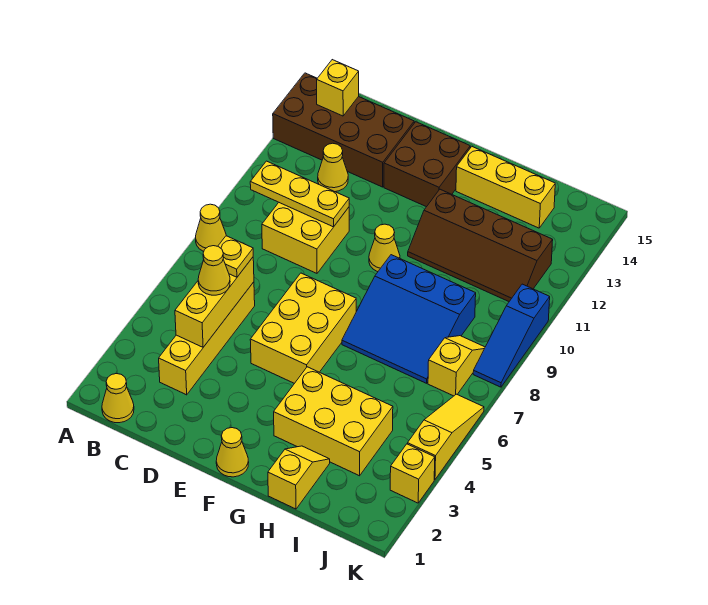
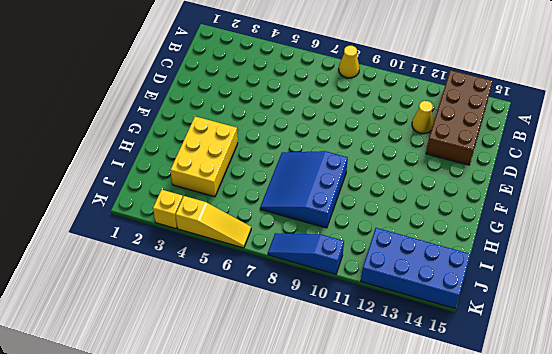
blue 2x4 brick [361,228,470,309] -> brown 2x4 slope [408,189,553,301]
none -> yellow 1x1 cone [102,374,134,423]
none -> yellow 1x4 brick [159,282,255,395]
none -> yellow 2x2 brick [262,203,349,273]

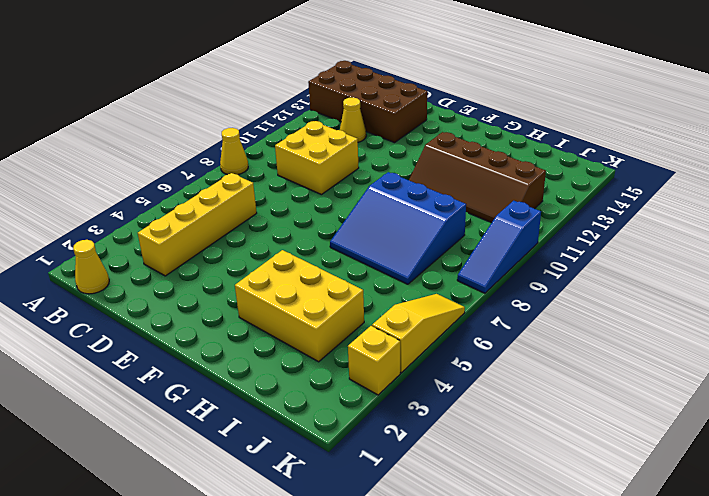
none -> yellow 2x3 brick [250,273,356,383]
none -> brown 2x2 brick [384,122,470,207]
none -> yellow 1x1 cone [216,428,249,477]

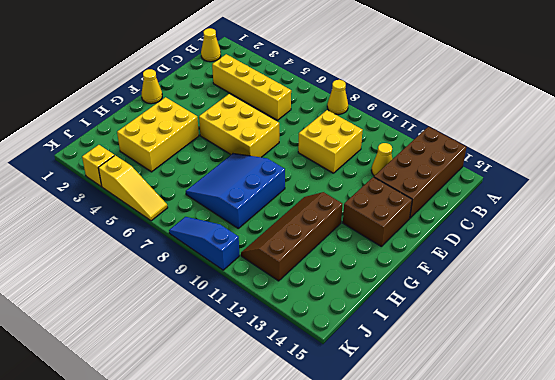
none -> yellow 1x1 cone [369,224,400,272]
none -> yellow 1x3 brick [456,147,555,228]
none -> yellow 1x2 slope [268,446,330,509]

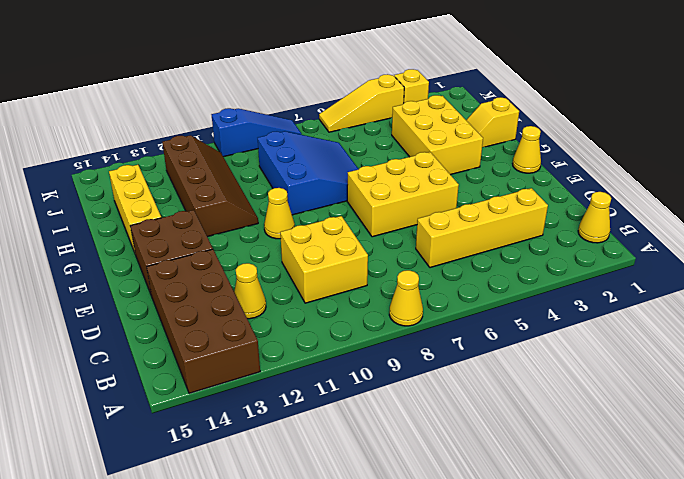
none -> yellow 1x2 slope [428,336,485,396]
none -> yellow 1x3 plate [250,161,349,227]
none -> yellow 1x1 brick [317,60,359,116]

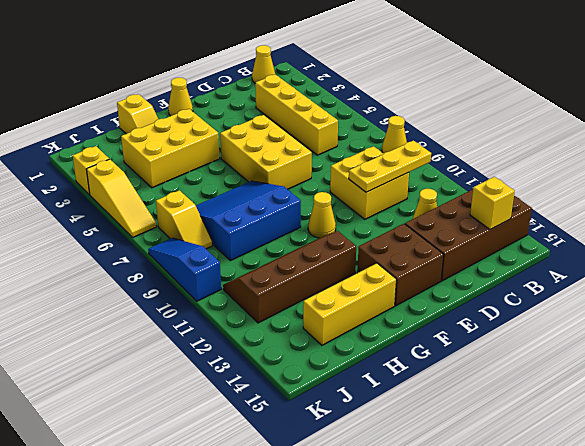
none -> yellow 1x3 brick [175,257,254,347]
none -> yellow 1x1 cone [198,246,230,295]
none -> yellow 1x1 plate [218,236,253,277]

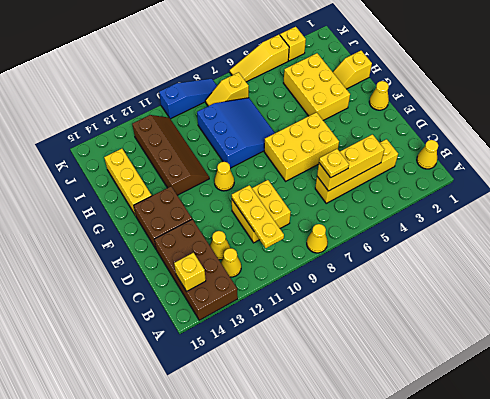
yellow 1x1 cone [221,248,241,277] -> yellow 1x1 cone moved to [198,246,230,295]

